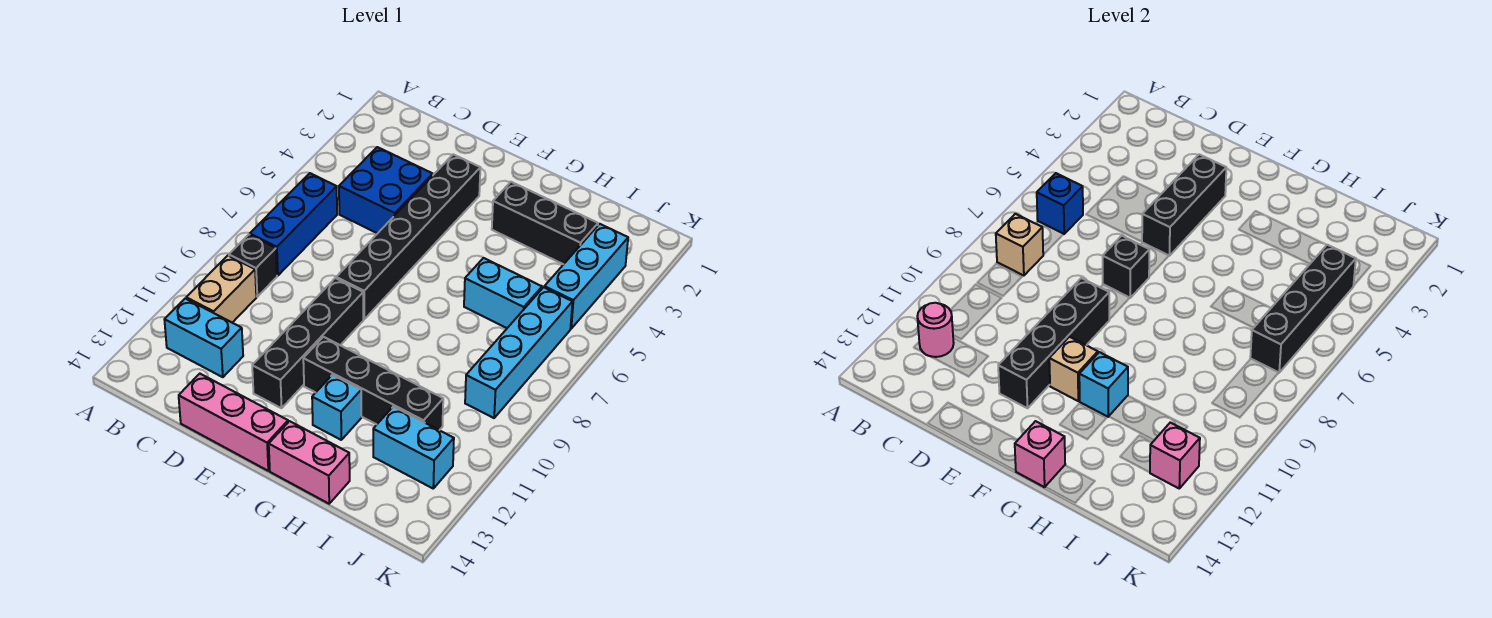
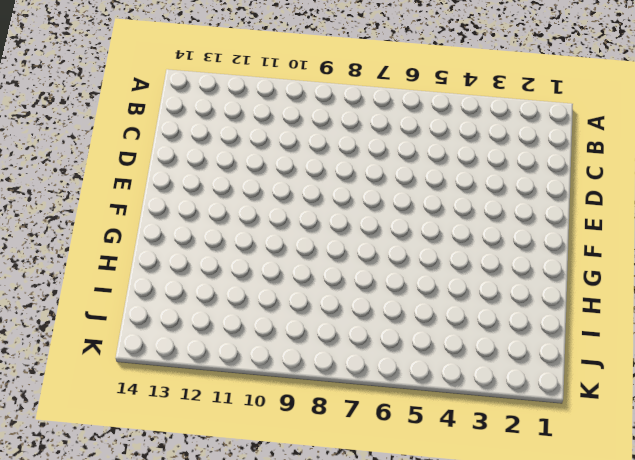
none -> blue 1x3 brick [250,173,337,276]
none -> black 1x1 brick [229,235,277,297]
none -> tan 1x2 brick [186,256,256,323]

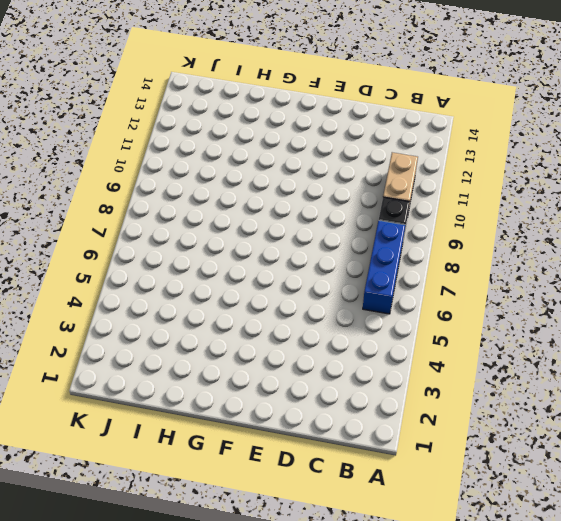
none -> cyan 1x2 brick [164,298,243,377]
none -> blue 2x2 brick [339,147,433,233]
none -> pink 1x3 brick [179,374,288,471]

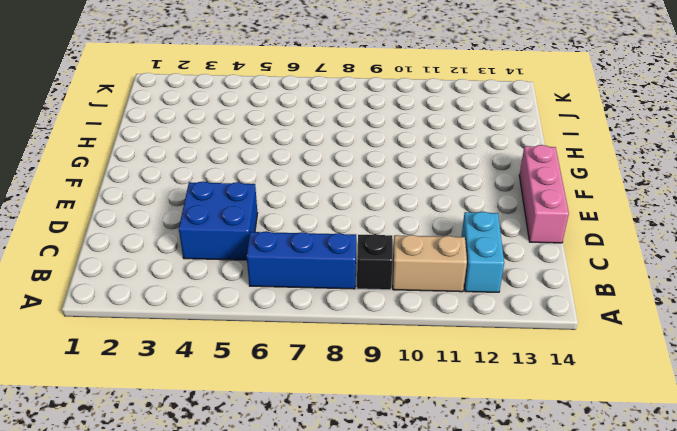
none -> black 1x6 brick [336,154,480,319]
none -> black 1x4 brick [252,278,363,408]
none -> black 1x4 brick [303,337,443,430]

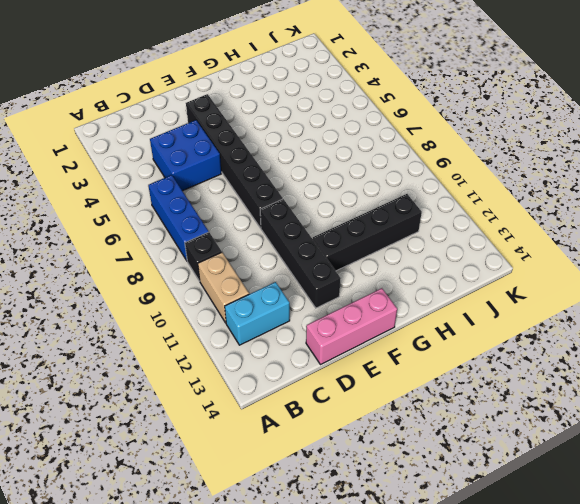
none -> black 1x3 brick [492,182,598,264]
none -> cyan 1x1 brick [312,375,361,440]
none -> pink 1x2 brick [269,421,350,504]

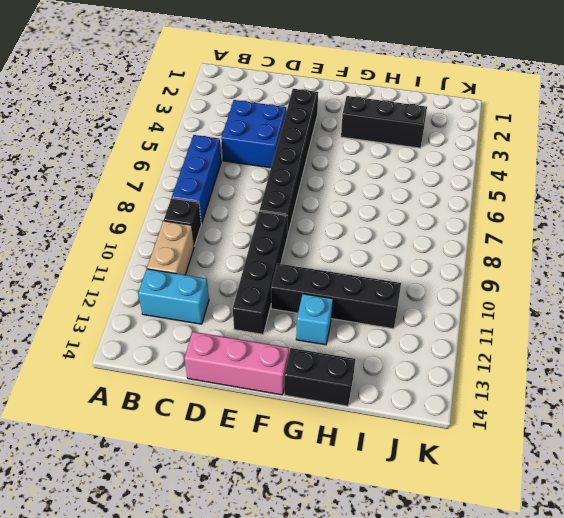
black 1x2 brick [284,348,355,406] -> pink 1x2 brick [269,421,350,504]
none -> cyan 1x2 brick [464,258,542,328]
none -> cyan 1x2 brick [373,406,454,488]
none -> cyan 1x3 brick [544,224,628,329]

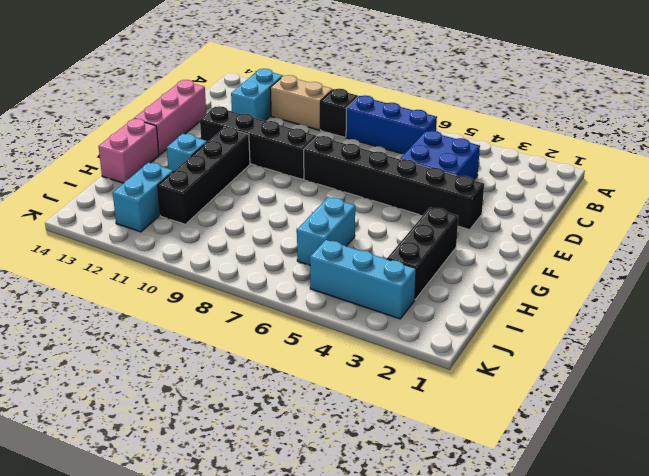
none -> cyan 1x4 brick [465,287,572,418]
none -> blue 1x1 brick [1037,173,1083,234]
none -> tan 1x1 brick [996,214,1043,276]

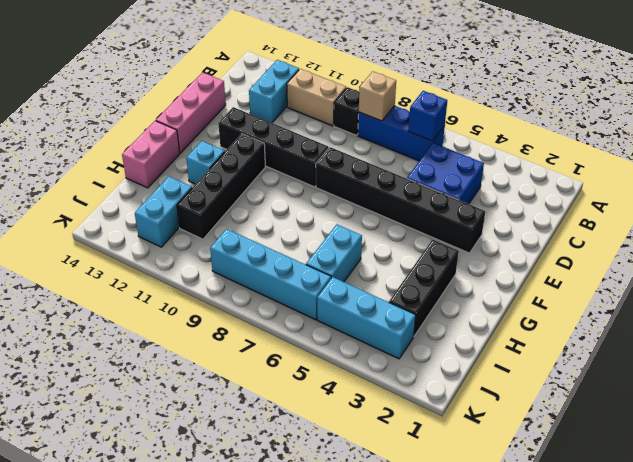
none -> pink 1x1 round brick [917,303,954,357]
none -> black 1x3 brick [1142,154,1226,256]
none -> black 1x1 brick [1103,236,1149,298]

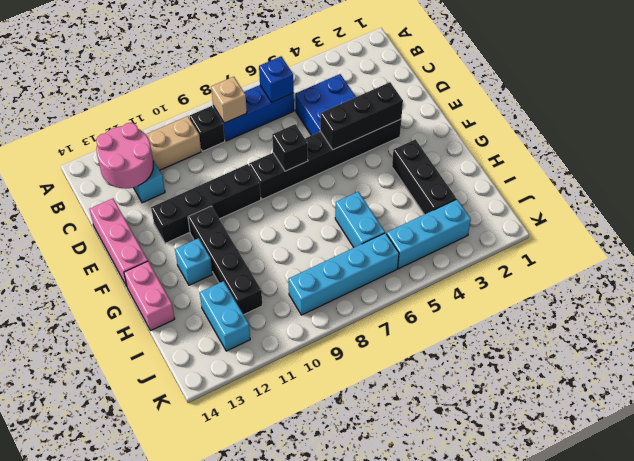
pink 2x2 round brick [96,123,153,189] -> pink 1x1 round brick [917,303,954,357]
none -> black 1x4 brick [998,278,1109,408]
none -> tan 1x1 brick [1049,337,1098,401]
none -> cyan 1x1 brick [1079,352,1128,417]

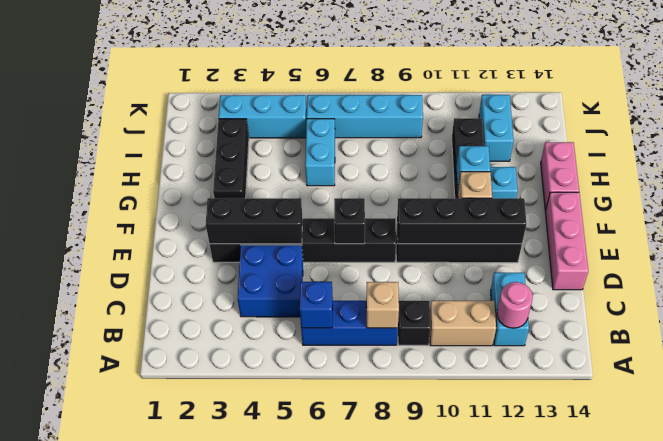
none -> pink 1x1 brick [1015,421,1065,487]
none -> black 1x4 brick [1250,245,1356,373]
none -> pink 1x1 brick [1150,423,1200,488]

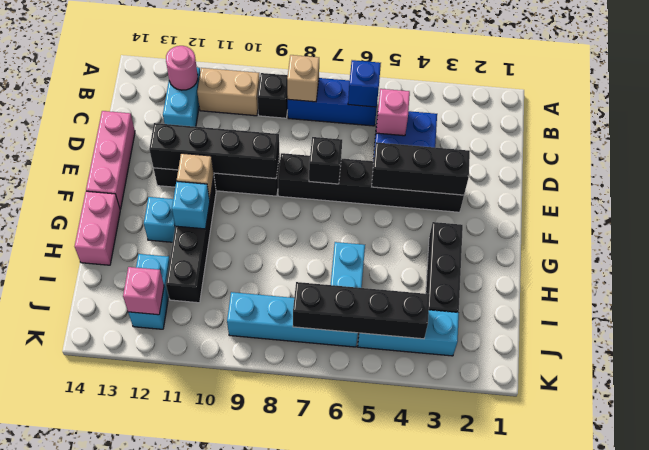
pink 1x1 brick [376,89,410,136] -> pink 1x1 brick moved to [1015,421,1065,487]

